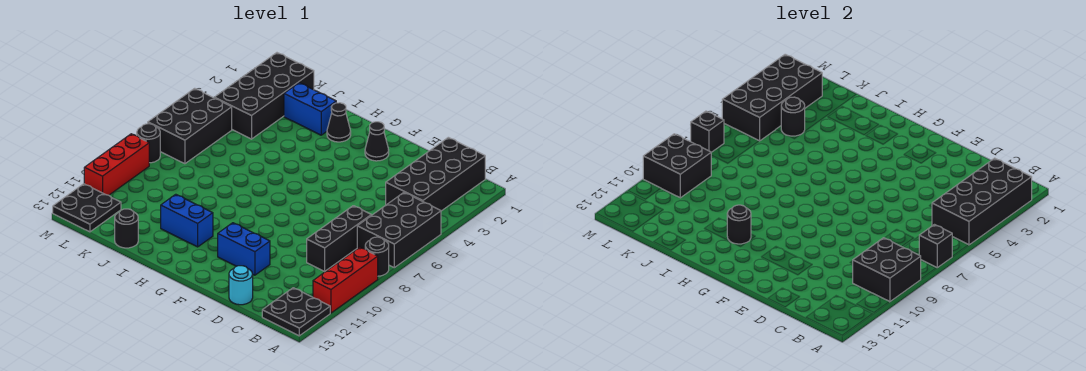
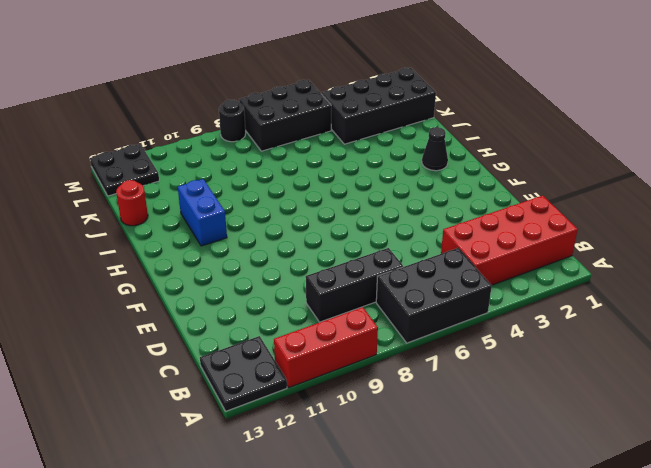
red 2x4 brick [441,195,578,285] -> black 2x4 brick [386,137,485,211]
red 1x1 round brick [116,180,148,226] -> black 1x1 round brick [115,209,138,248]
none -> black 1x1 round brick [365,237,389,276]
none -> cyan 1x1 round brick [229,266,253,305]
none -> blue 1x2 brick [218,223,270,275]

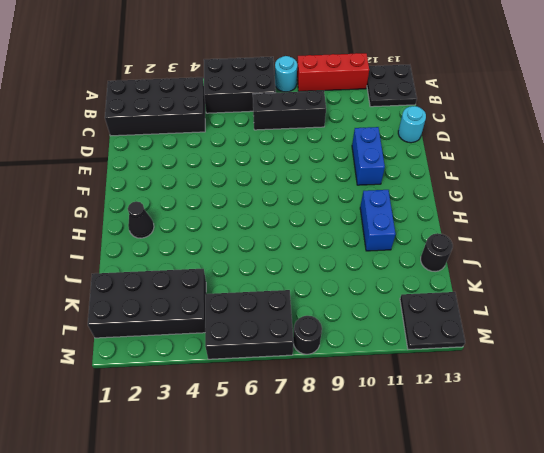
cyan 1x1 round brick [275,56,297,92] -> black 1x1 round brick [365,237,389,276]
none -> black 1x1 cone [365,122,389,161]
none -> blue 1x2 brick [284,83,336,135]
none -> red 1x3 brick [84,134,149,195]

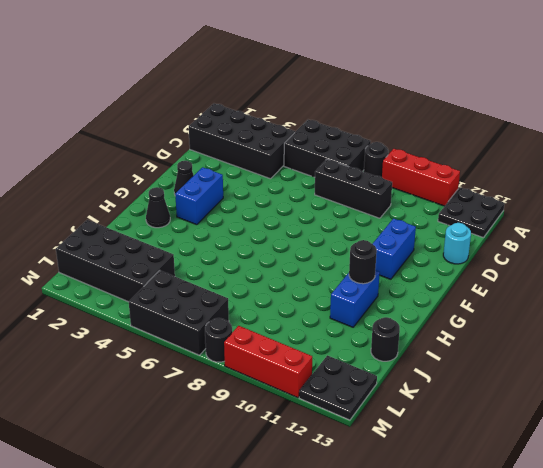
blue 1x2 brick [175,167,223,225] -> blue 1x2 brick moved to [284,83,336,135]
none -> black 2x4 brick [932,158,1032,245]
none -> black 1x1 brick [919,225,952,268]
none -> black 2x2 brick [853,238,921,302]

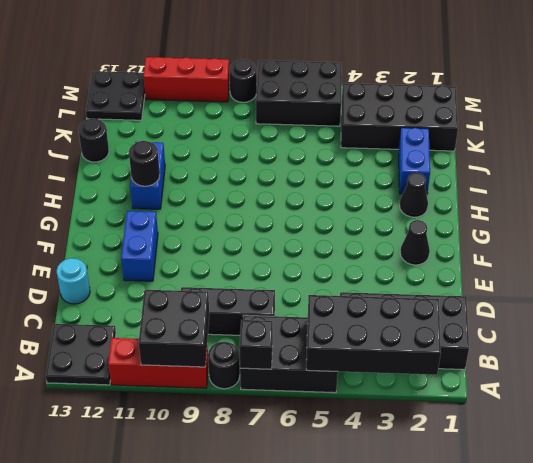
none -> black 1x1 round brick [781,97,805,136]
none -> black 2x4 brick [722,54,823,141]
none -> black 2x2 brick [643,134,711,198]

